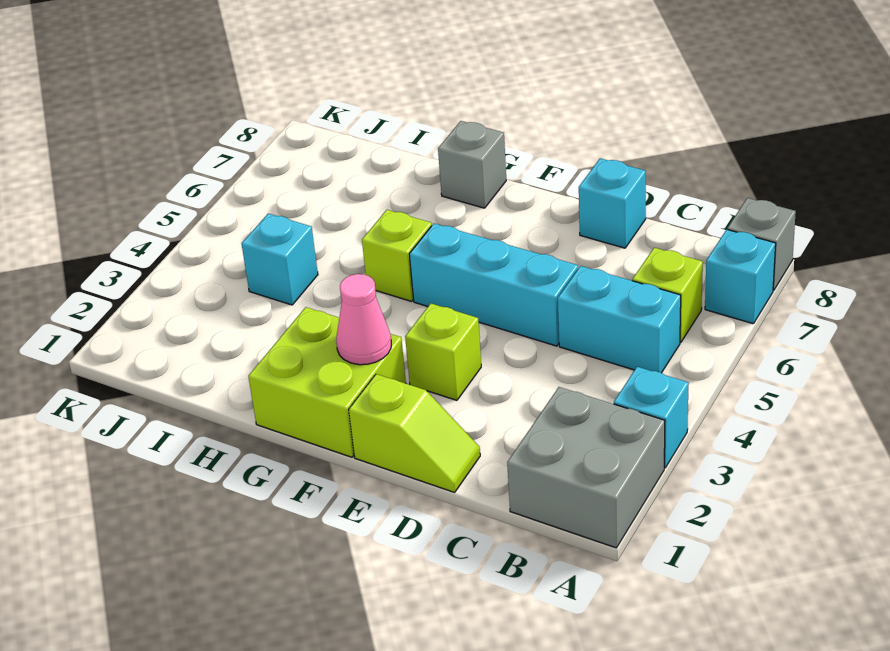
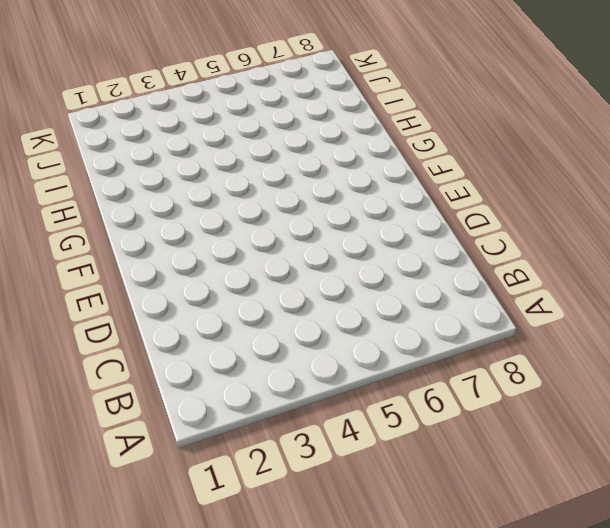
none -> grey 2x2 brick [507,387,665,548]
none -> cyan 1x1 brick [614,367,689,468]
none -> cyan 1x1 brick [705,230,776,324]

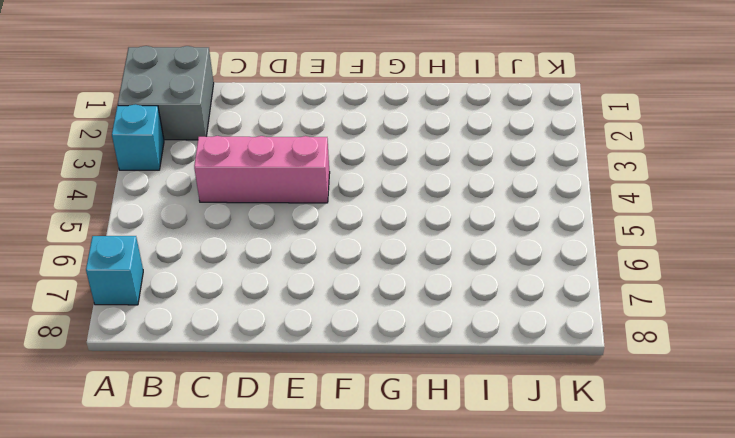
pink 1x3 brick [194,136,330,203] -> none
none -> grey 1x1 brick [728,198,796,291]
none -> cyan 1x2 brick [558,266,681,373]
none -> lime 1x1 brick [632,248,703,343]

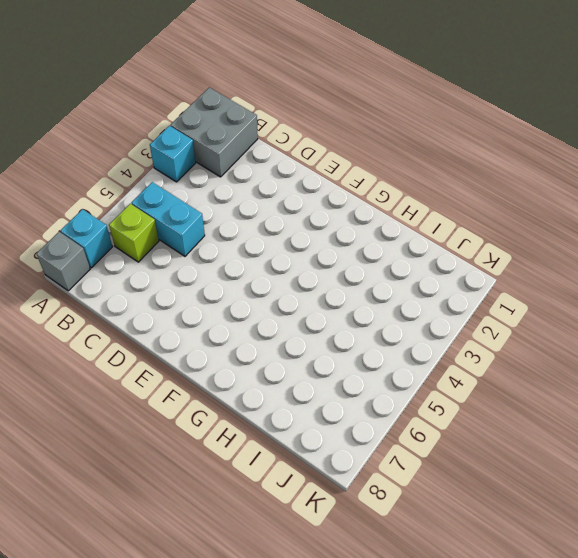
none -> lime 1x2 slope [349,374,480,492]
none -> cyan 1x3 brick [409,223,578,346]
none -> cyan 1x1 brick [579,158,646,248]

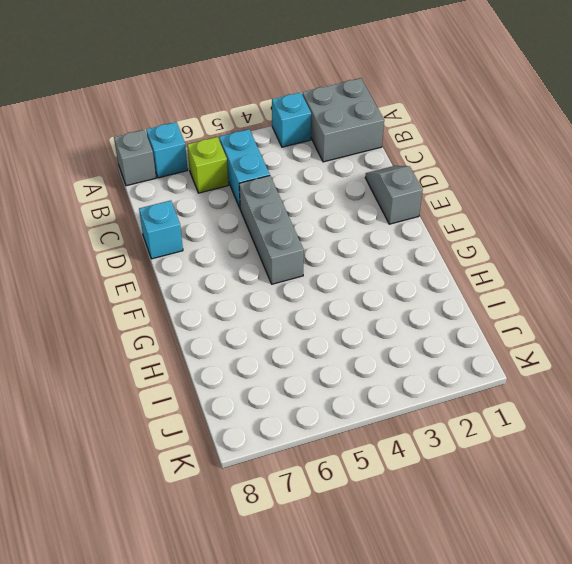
grey 1x2 slope [365,166,423,224] -> lime 1x2 slope [349,374,480,492]
grey 1x3 brick [239,176,304,284] -> cyan 1x3 brick [409,223,578,346]
none -> lime 1x1 brick [405,304,481,400]
none -> lime 2x2 brick [248,307,406,457]
none -> lime 1x1 brick [362,210,432,301]

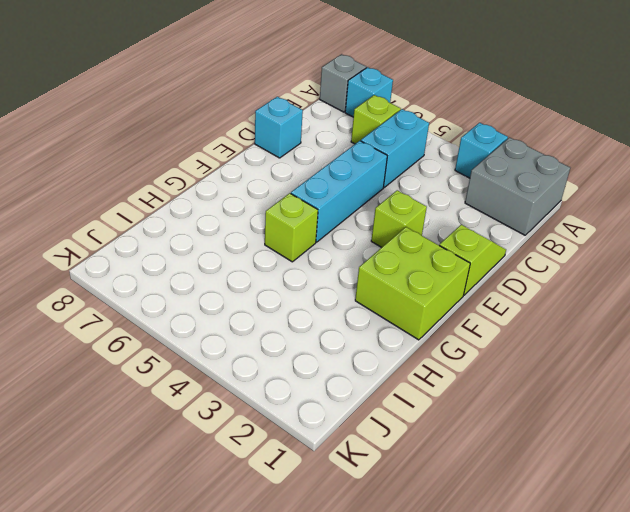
none -> grey 1x1 brick [438,121,506,208]
none -> cyan 1x1 brick [242,214,318,305]
none -> pink 1x1 cone [336,274,391,365]

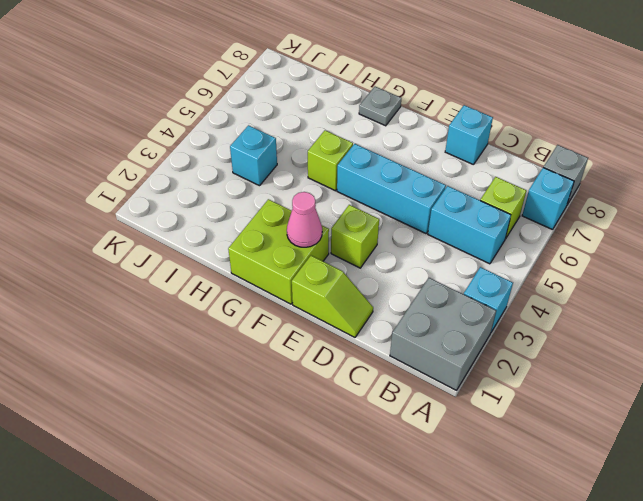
grey 1x1 plate [359,87,401,126] -> grey 1x1 brick [438,121,506,208]

